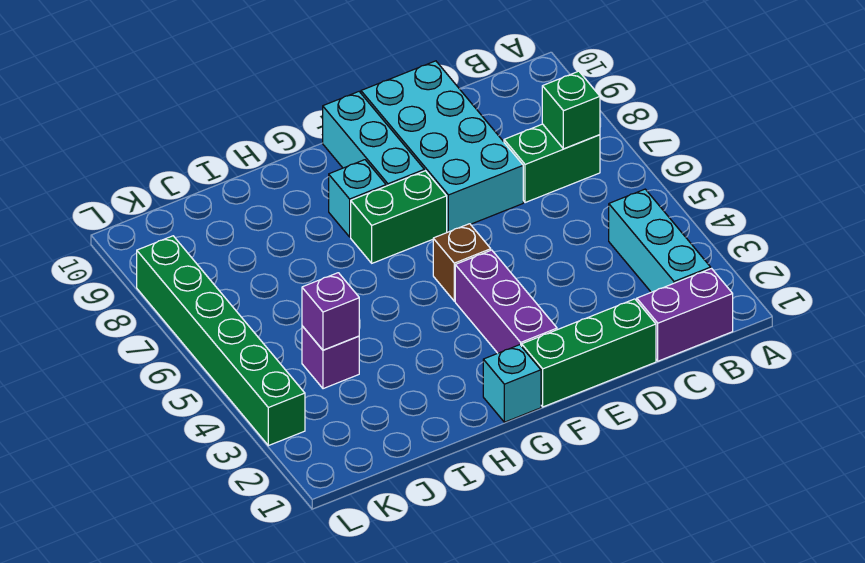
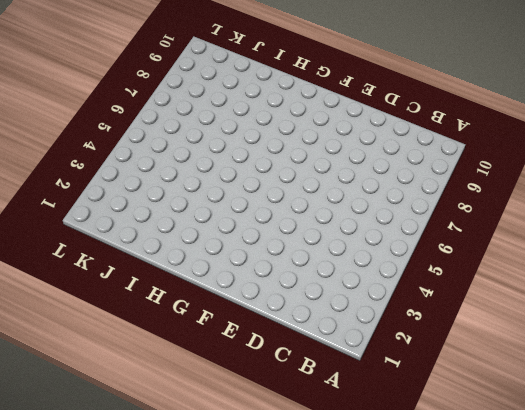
none -> purple 1x2 brick [637,269,733,361]
none -> cyan 1x3 brick [609,189,711,292]
none -> green 1x2 brick [504,124,600,203]

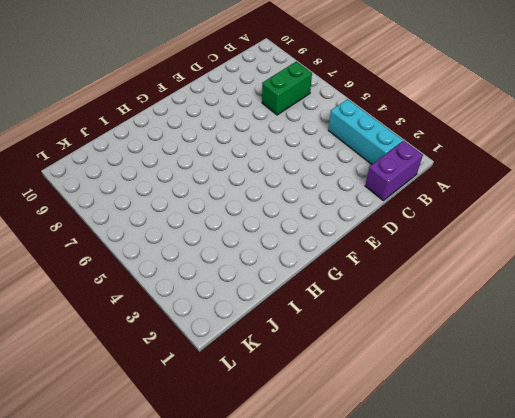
none -> green 1x3 brick [522,299,656,407]
none -> cyan 2x4 brick [361,61,523,232]
none -> purple 1x3 brick [455,250,557,353]

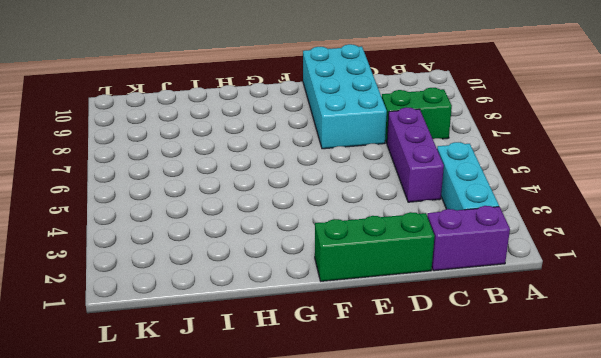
purple 1x3 brick [387,107,444,202] -> purple 1x3 brick moved to [455,250,557,353]
none -> brown 1x1 brick [433,224,491,301]
none -> green 1x2 brick [351,171,447,263]
none -> cyan 1x3 brick [323,92,424,186]

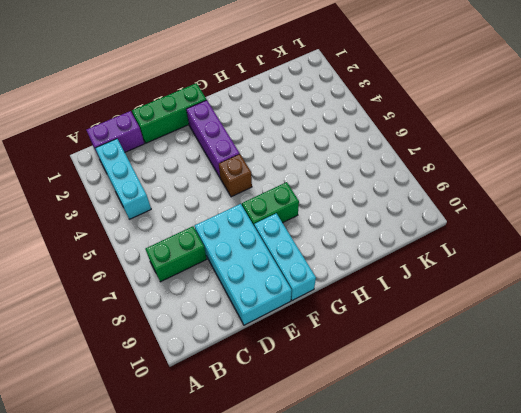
none -> cyan 1x1 brick [483,345,541,422]
none -> cyan 1x1 brick [329,160,386,237]
none -> purple 1x1 brick [302,326,359,389]

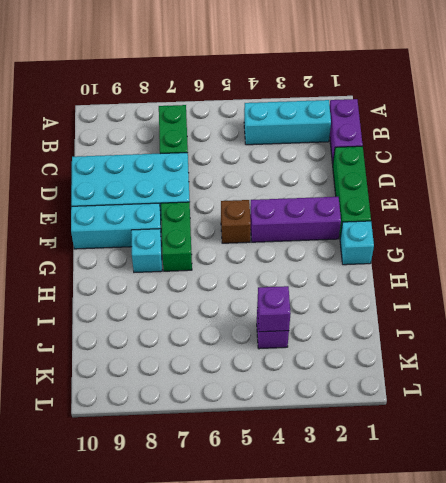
none -> green 1x6 brick [137,236,305,446]
none -> green 1x1 brick [542,71,600,149]

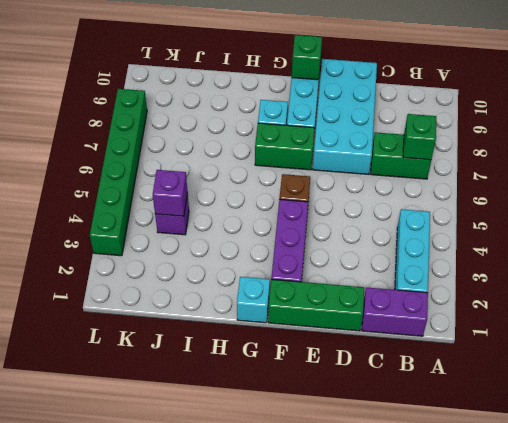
green 1x1 brick [292,35,322,80] -> none

